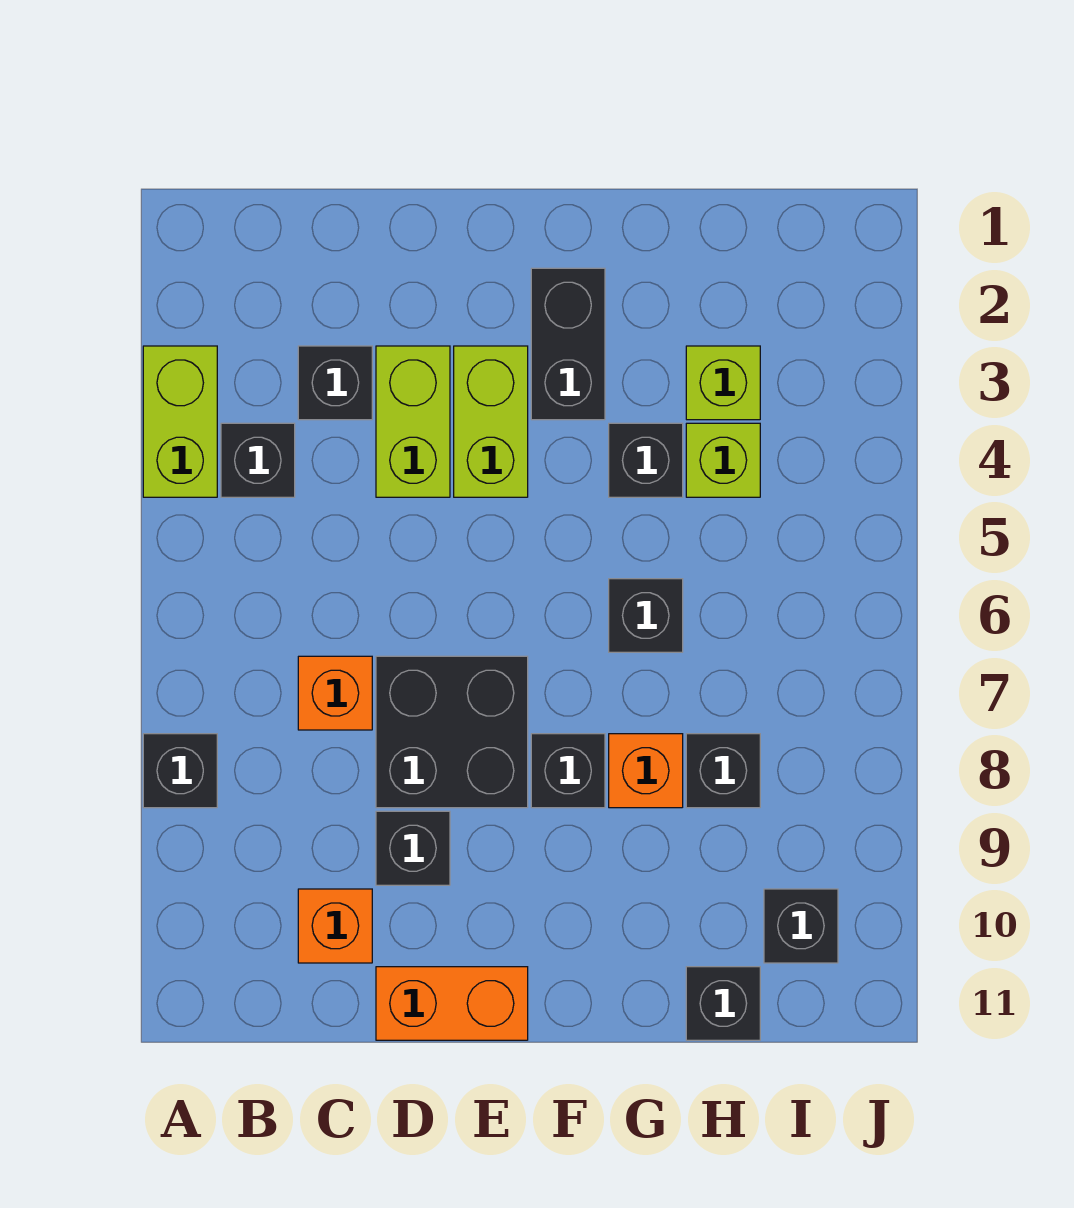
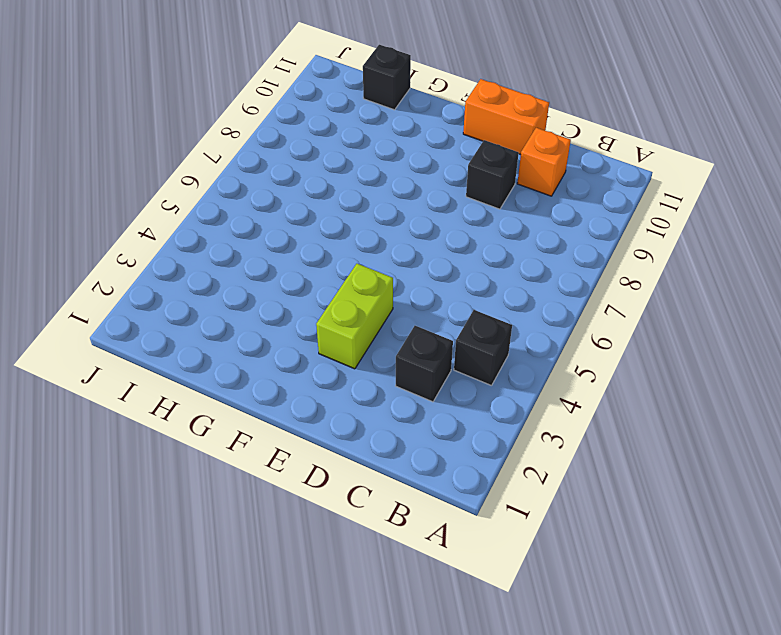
none -> lime 1x2 brick [143,346,217,497]
none -> black 1x1 brick [143,734,217,808]
none -> orange 1x1 brick [298,656,372,730]

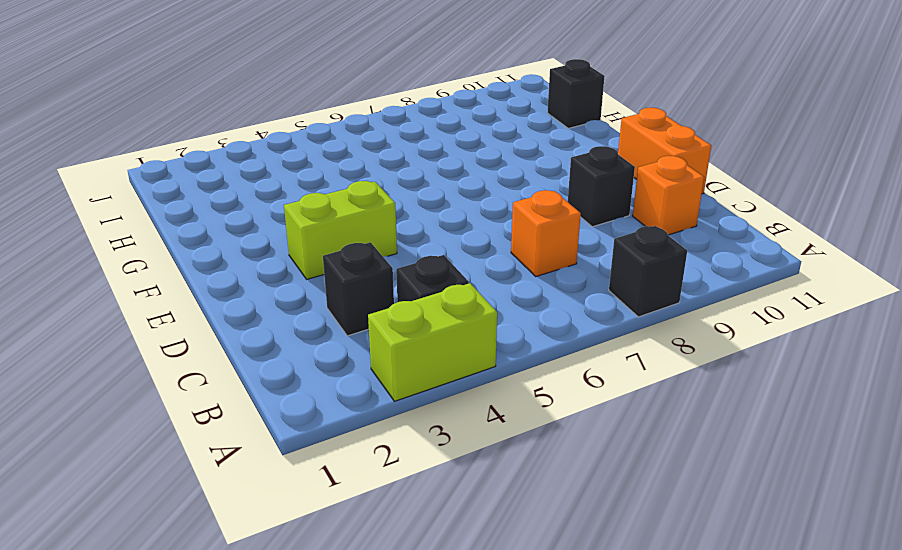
none -> lime 1x2 brick [376,346,450,497]
none -> black 2x2 brick [376,656,528,808]
none -> black 1x2 brick [531,268,605,420]

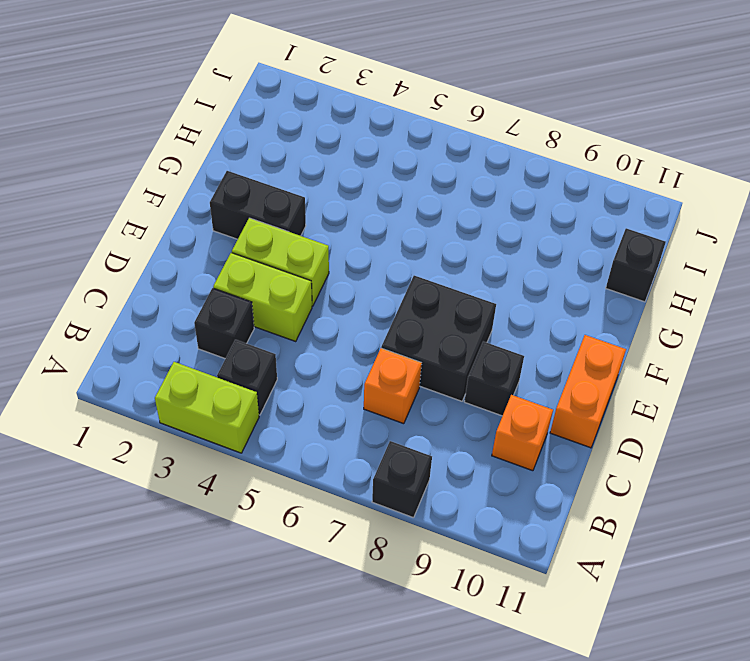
none -> black 1x1 brick [531,734,605,808]
none -> black 1x1 brick [609,423,683,497]
none -> black 1x1 brick [609,579,683,652]

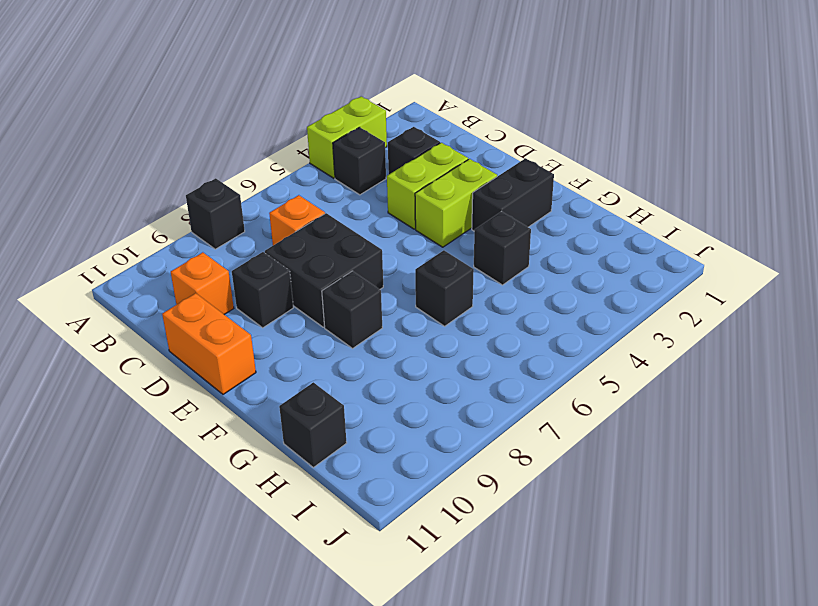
none -> orange 1x1 brick [609,734,683,808]
none -> lime 1x1 brick [686,346,760,420]
none -> lime 1x1 brick [686,423,760,497]

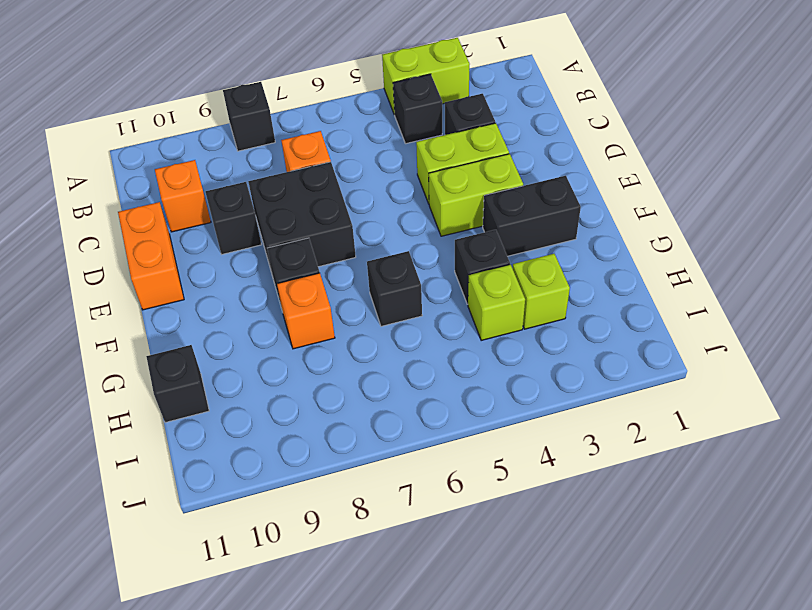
none -> black 1x1 brick [686,734,760,808]
none -> black 1x1 brick [764,889,838,963]

